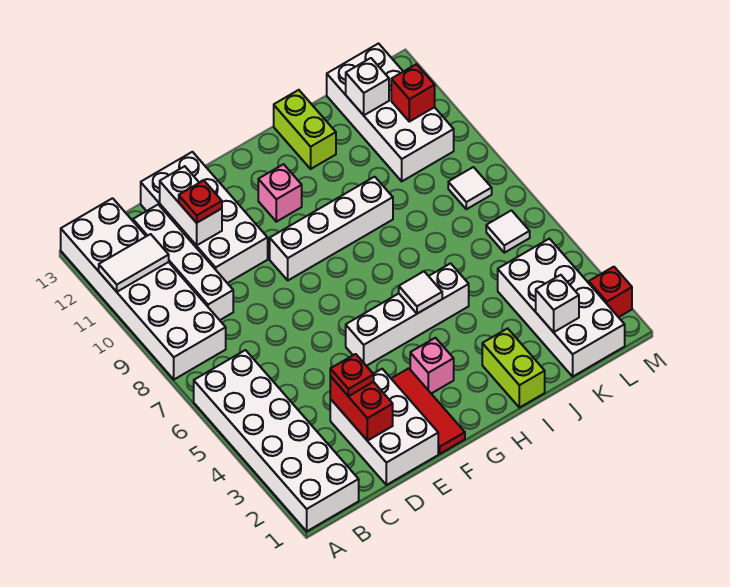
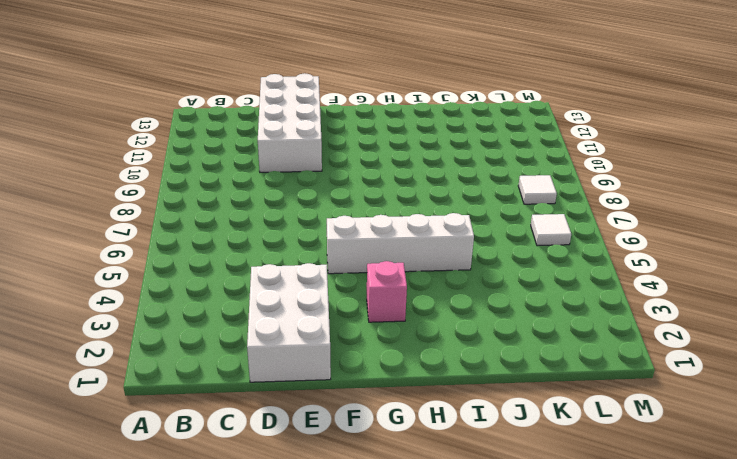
none -> white 2x6 brick [194,350,359,531]
none -> white 2x6 brick [61,198,226,379]
none -> white 1x4 brick [133,205,233,320]

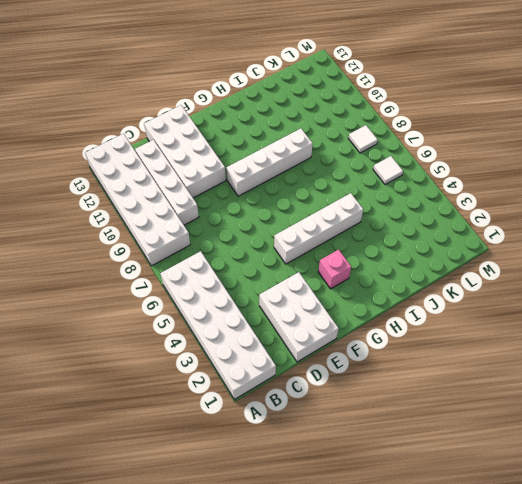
none -> red 1x3 tile [391,368,465,454]
none -> pink 1x1 brick [258,164,302,222]
none -> lime 1x2 brick [482,328,545,408]

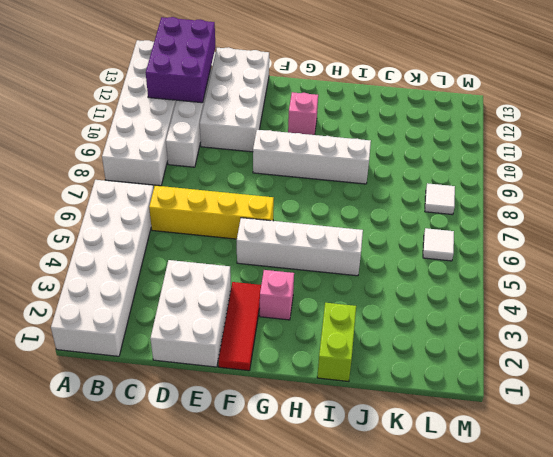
purple 2x3 brick [146,17,215,103] -> white 1x2 tile [99,234,169,292]
yellow 1x4 brick [149,186,274,239] -> none
none -> lime 1x2 brick [274,90,336,169]
none -> white 2x4 brick [498,239,625,376]
none -> white 2x4 brick [327,44,454,181]

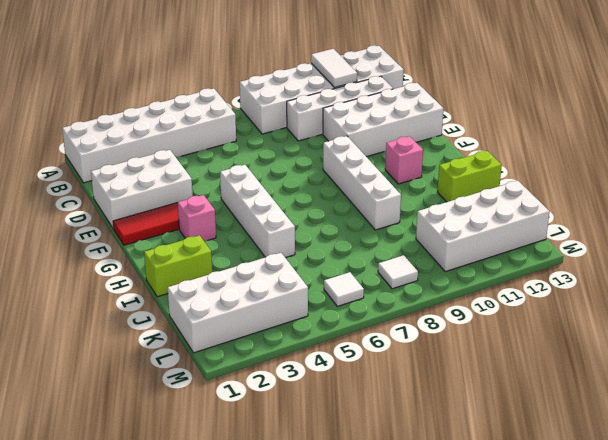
none -> red 1x1 brick [589,267,632,317]
none -> red 1x2 brick [330,376,393,441]
none -> white 1x2 brick [160,166,222,246]

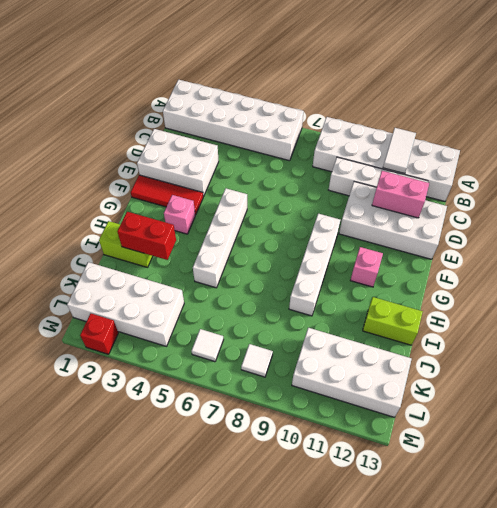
pink 1x2 brick [372,171,429,218] -> white 1x2 brick [160,166,222,246]
red 1x2 brick [117,212,176,260] -> red 1x2 brick moved to [330,376,393,441]
none -> white 1x1 tile [399,272,442,314]
none -> white 1x1 brick [536,275,579,332]
none -> white 1x1 brick [346,58,389,115]

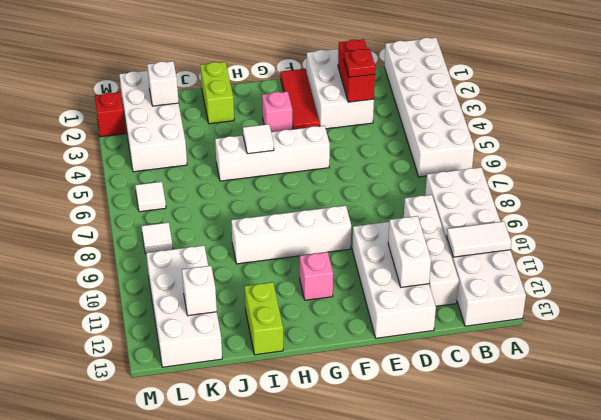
none -> red 1x1 brick [391,64,435,122]
none -> red 1x1 plate [179,180,222,223]

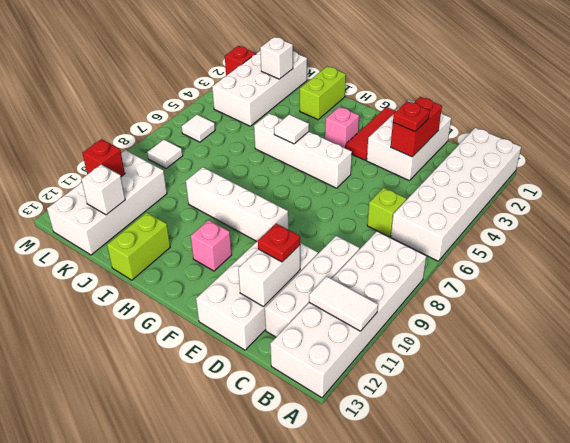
lime 1x1 brick [367,188,406,237] -> none

